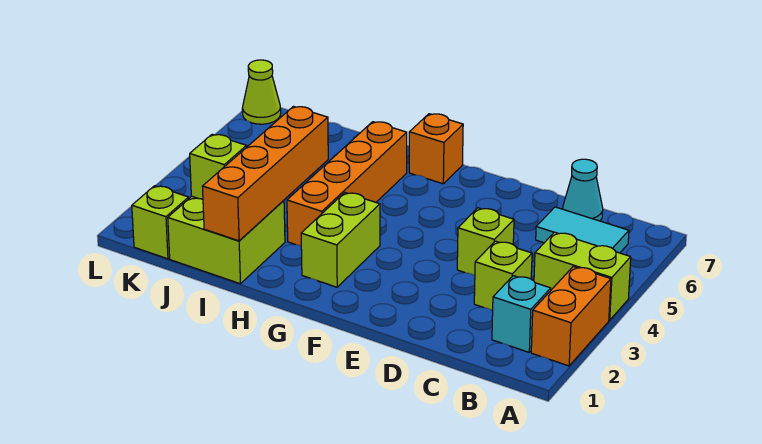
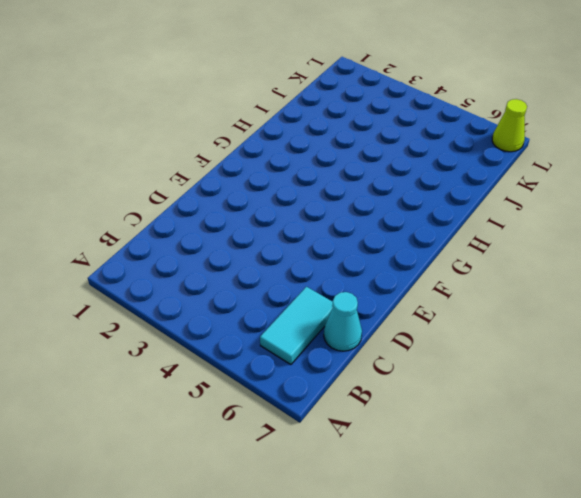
none -> orange 1x2 brick [531,266,611,366]
none -> lime 1x2 brick [534,232,631,320]
none -> cyan 1x1 brick [492,276,551,352]

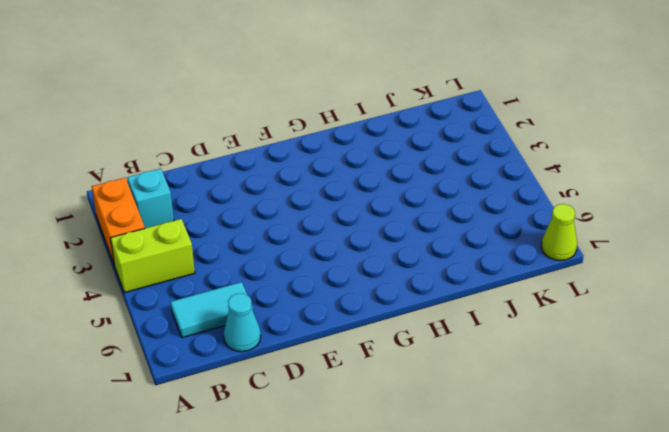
none -> lime 1x1 brick [474,241,532,310]
none -> lime 1x1 brick [457,208,514,276]
none -> lime 1x2 brick [301,193,380,287]

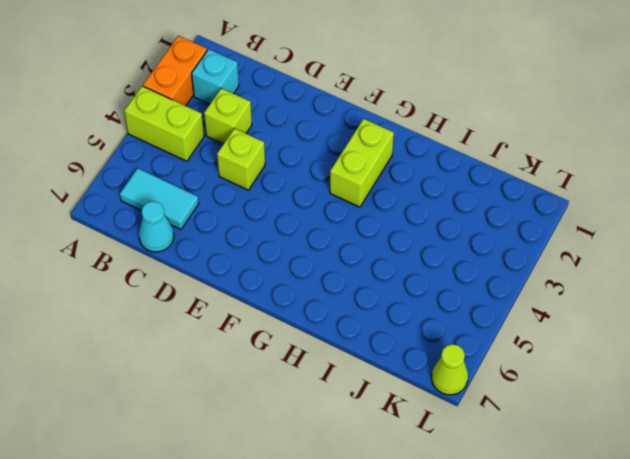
none -> orange 1x1 brick [409,114,463,184]
none -> orange 1x4 brick [287,122,407,246]
none -> lime 2x2 brick [168,196,285,284]

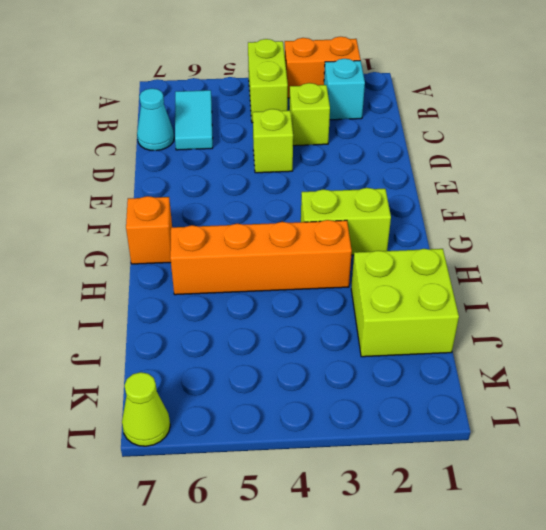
none -> lime 1x1 brick [132,186,189,259]
none -> orange 1x4 brick [202,106,328,241]
none -> lime 1x1 brick [190,134,247,199]

